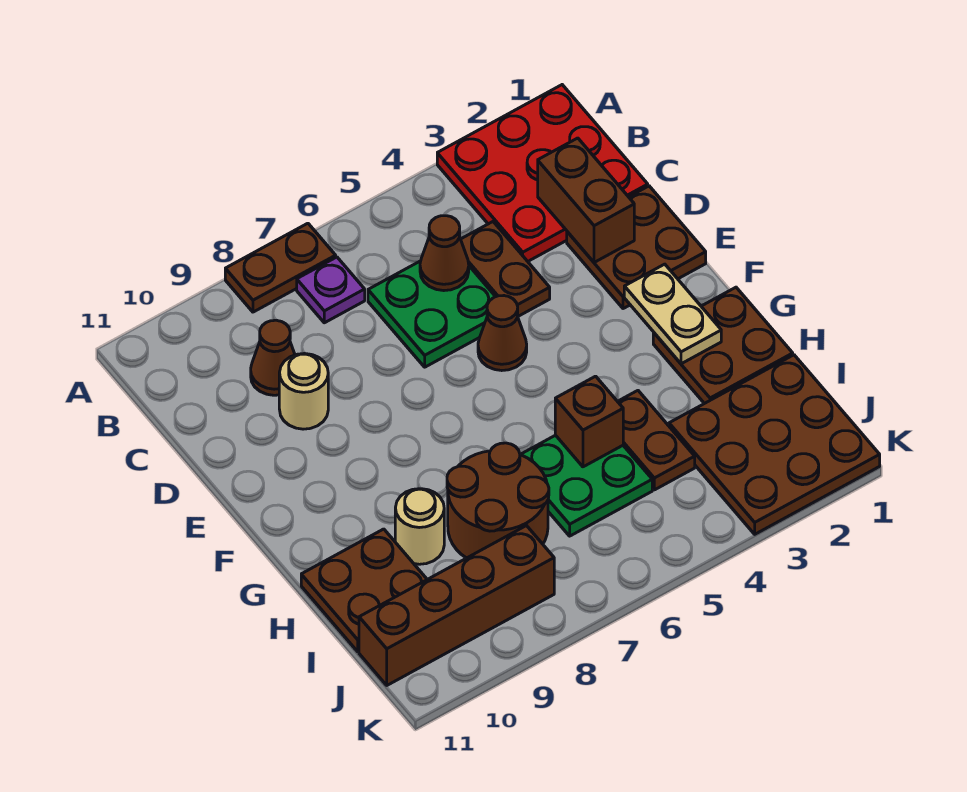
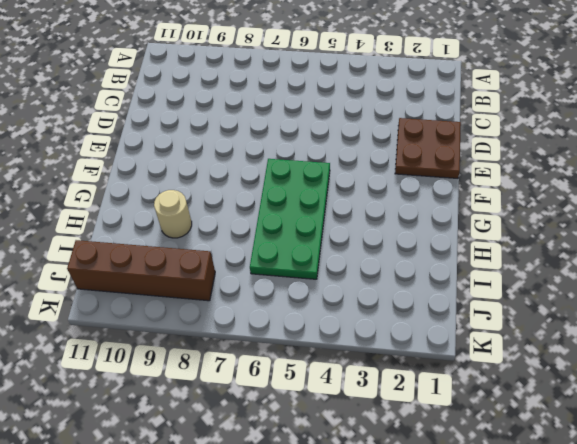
green 2x4 plate [250,159,330,279] -> green 2x2 plate [520,435,652,536]
none -> red 3x3 plate [437,85,648,261]
none -> brown 1x2 plate [225,223,336,312]
none -> purple 1x1 plate [297,257,365,323]

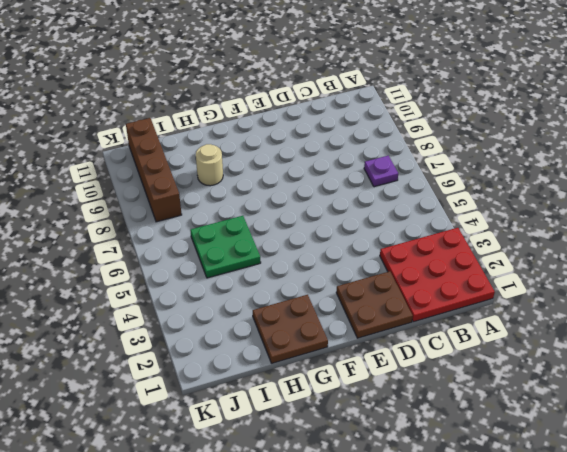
none -> brown 1x2 plate [225,223,336,312]
none -> brown 1x2 plate [461,222,550,317]
none -> green 2x2 plate [368,261,495,367]

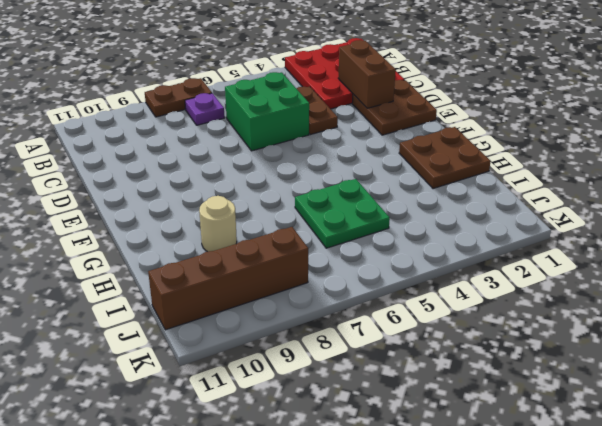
green 2x2 brick [225,72,309,151] -> green 2x2 plate [368,261,495,367]
none -> brown 1x1 cone [251,320,295,395]
none -> tan 1x1 round brick [279,353,328,429]
none -> brown 1x1 cone [478,296,527,371]

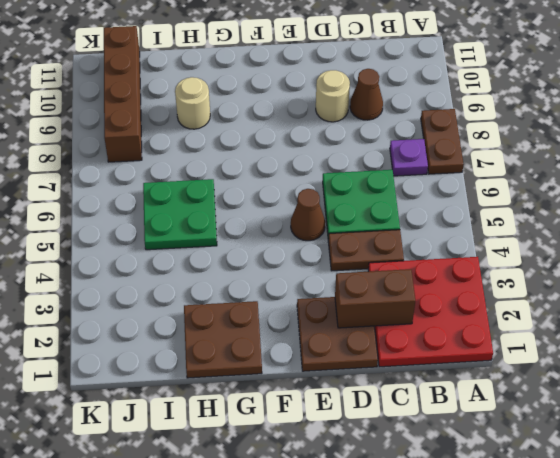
none -> brown 1x2 plate [618,391,695,490]
none -> brown 2x2 round brick [447,443,549,558]
none -> brown 2x2 plate [301,529,427,652]

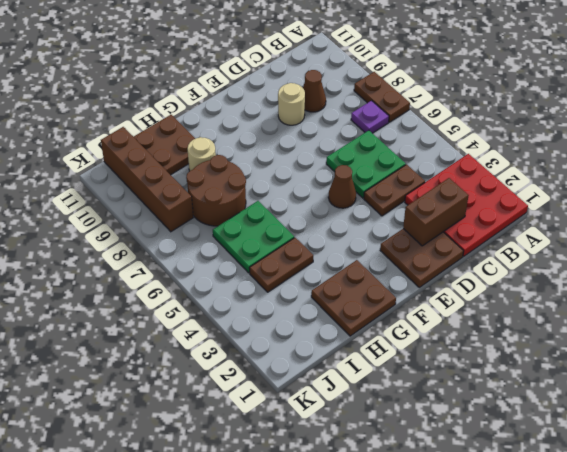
none -> brown 3x3 plate [669,355,880,534]
none -> brown 1x1 cone [420,216,469,291]
none -> tan 1x2 plate [624,264,721,364]

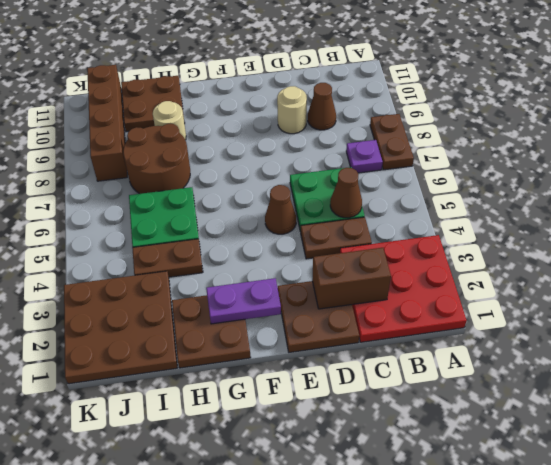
purple 1x2 plate [206,278,281,324] -> tan 1x2 plate [624,264,721,364]
none -> brown 1x1 brick [555,376,623,467]

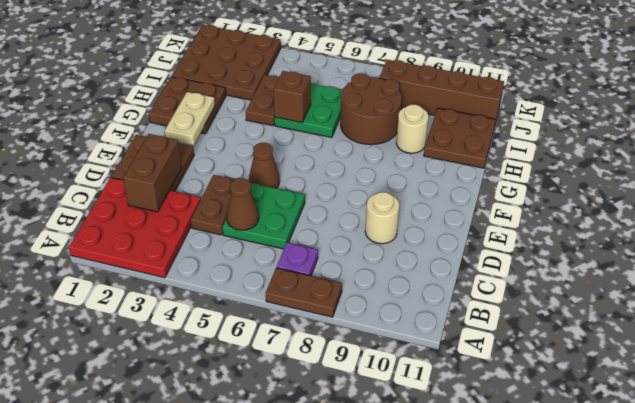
none -> brown 1x1 cone [251,320,295,395]

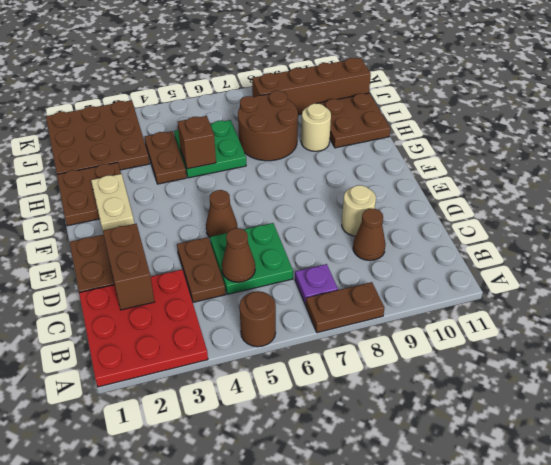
brown 1x1 round brick [240,291,276,347] -> none

